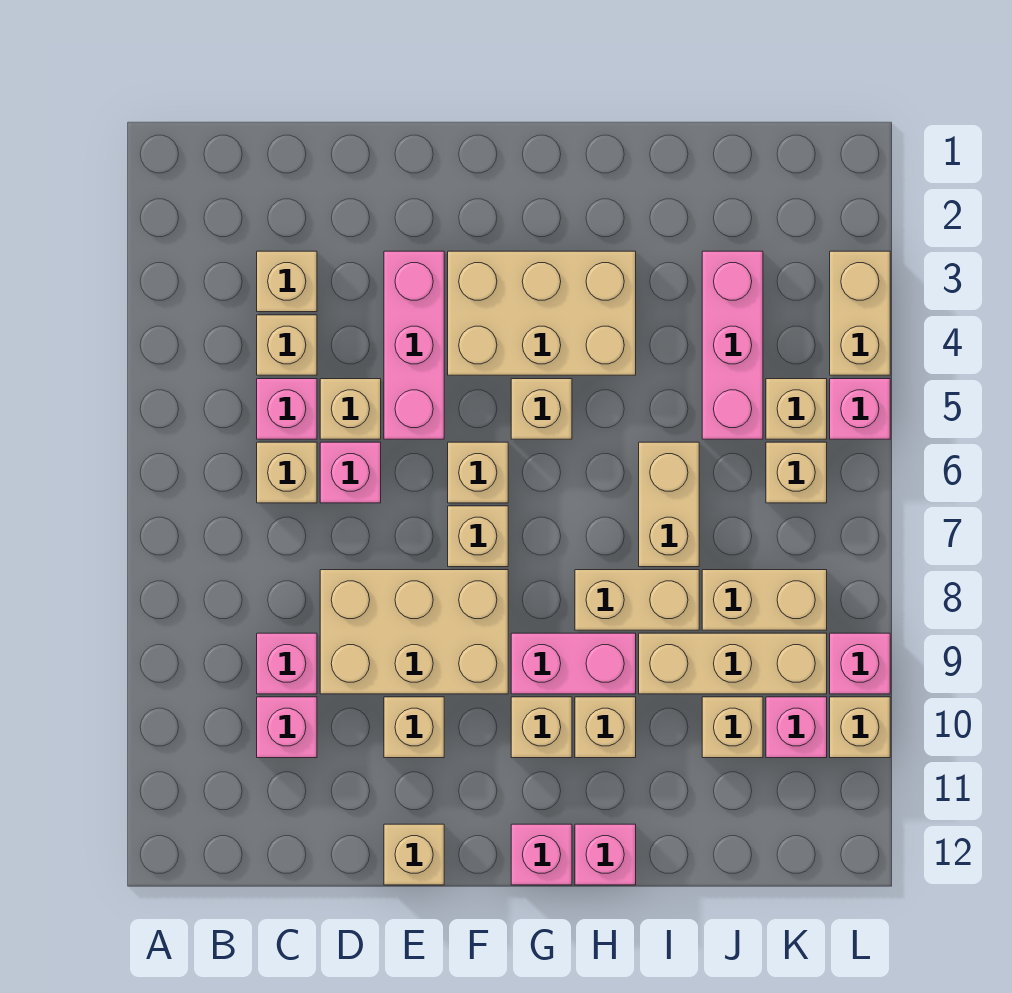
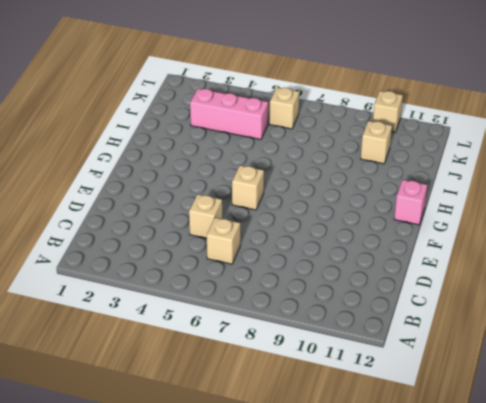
none -> tan 1x1 brick [257,251,317,312]
none -> tan 1x1 brick [257,315,317,375]
none -> pink 1x1 brick [257,379,317,439]
none -> pink 1x1 brick [257,633,317,694]

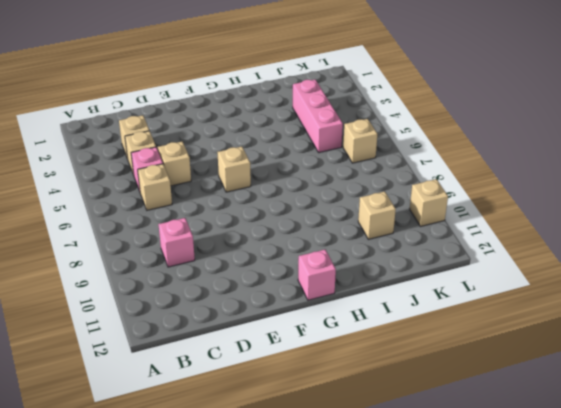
none -> pink 1x1 brick [257,697,317,758]
none -> pink 1x1 brick [320,442,381,503]
none -> tan 2x3 brick [320,570,508,694]
none -> pink 1x3 brick [384,251,444,439]

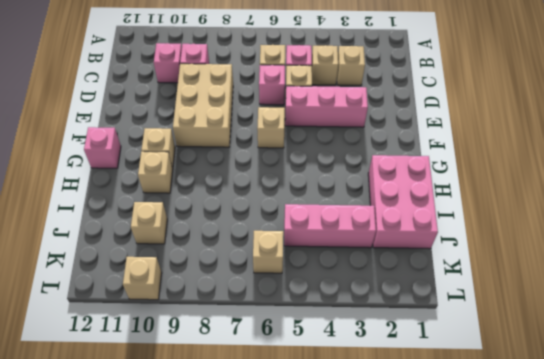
pink 2x3 brick [368,155,438,249] -> none
none -> tan 1x1 brick [384,697,444,758]
none -> tan 1x1 brick [384,824,444,885]
none -> tan 2x3 brick [448,251,636,375]
none -> tan 1x1 brick [448,506,508,567]

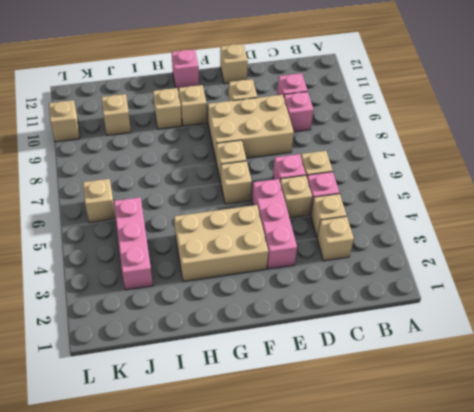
none -> tan 1x1 brick [511,379,572,439]
none -> pink 1x2 brick [511,633,636,694]
none -> tan 1x2 brick [575,570,699,630]
none -> pink 1x1 brick [575,824,636,885]

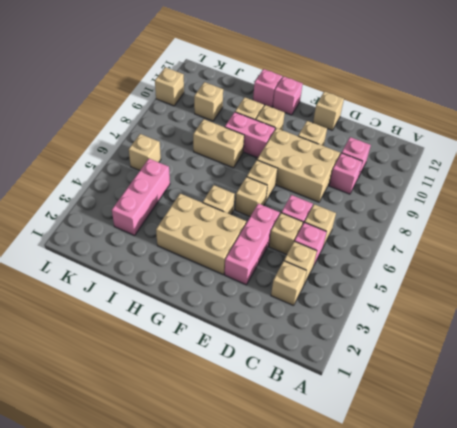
none -> tan 1x2 brick [639,442,699,567]
none -> tan 1x3 brick [639,633,827,694]
none -> tan 1x2 brick [702,570,827,630]
none -> tan 1x1 brick [766,379,827,439]

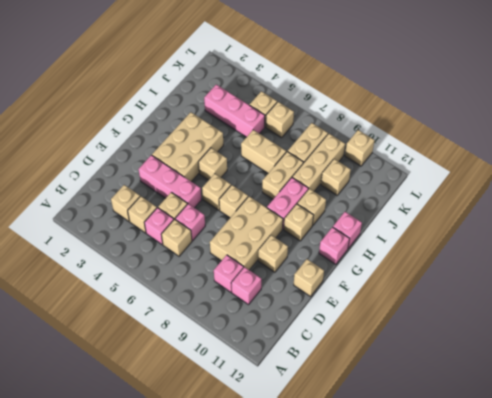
none -> pink 1x1 brick [766,697,827,758]
none -> tan 1x2 brick [830,251,890,375]
none -> pink 1x1 brick [830,379,890,439]
none -> pink 1x1 brick [830,633,890,694]

